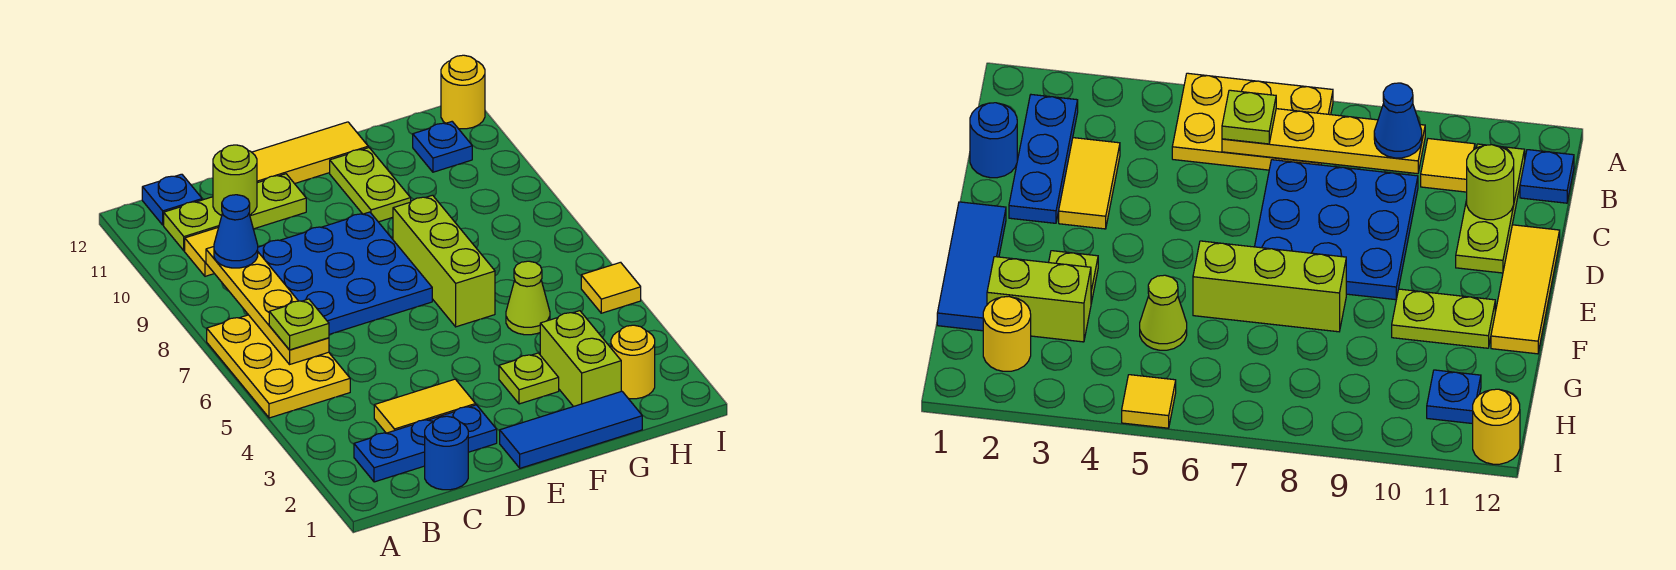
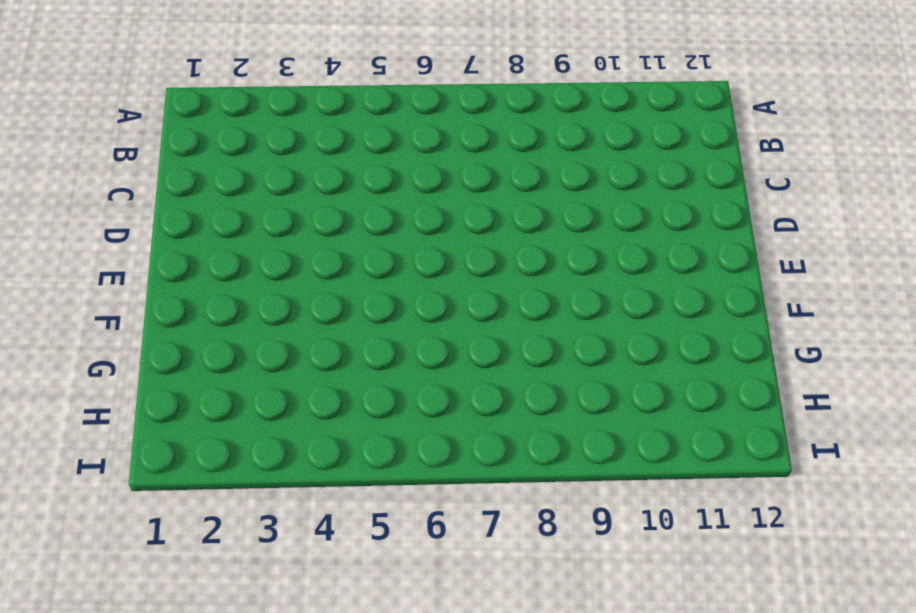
none -> yellow 2x3 plate [207,315,350,418]
none -> blue 1x3 plate [354,405,497,482]
none -> yellow 1x1 tile [185,228,218,276]

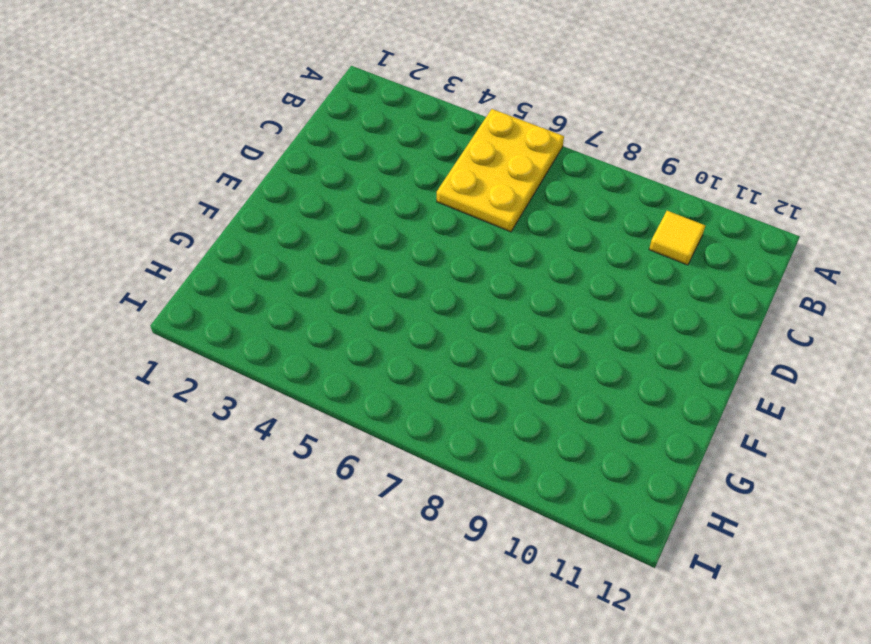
yellow 2x3 plate [437,109,564,232] -> yellow 2x3 plate turned to [207,315,350,418]
none -> blue 1x3 plate [354,405,497,482]
none -> lime 1x3 plate [164,174,306,251]
none -> blue 1x1 plate [142,174,202,225]

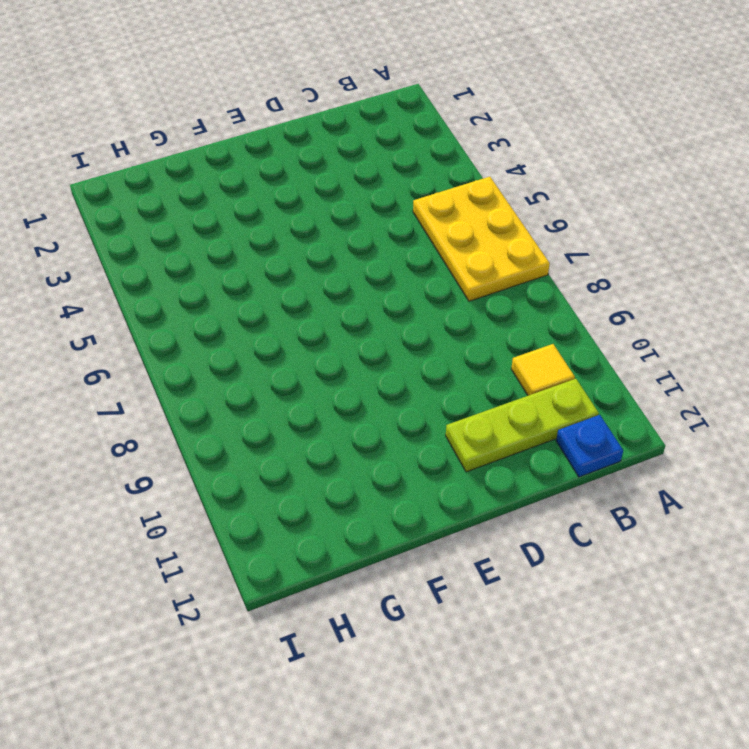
none -> blue 1x3 plate [354,405,497,482]
none -> blue 1x1 round brick [425,416,468,490]
none -> yellow 1x2 tile [374,379,476,433]

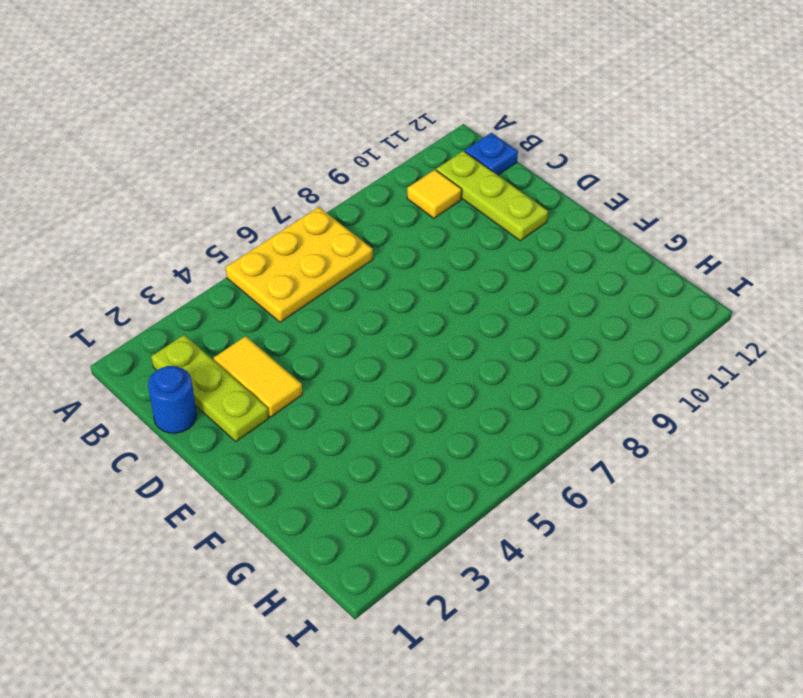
lime 1x3 plate [151,335,269,442] -> blue 1x3 plate [354,405,497,482]
none -> blue 3x3 plate [258,212,432,334]
none -> yellow 1x3 tile [252,122,368,184]
none -> blue 1x3 tile [500,391,642,468]

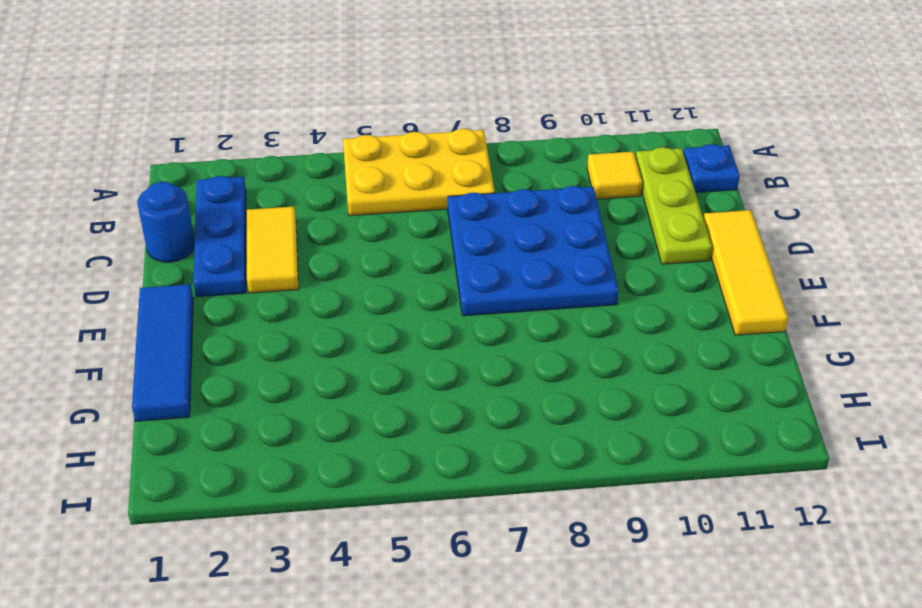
none -> lime 1x1 plate [499,353,559,404]
none -> lime 1x3 brick [393,195,495,327]
none -> lime 1x2 plate [330,148,411,222]

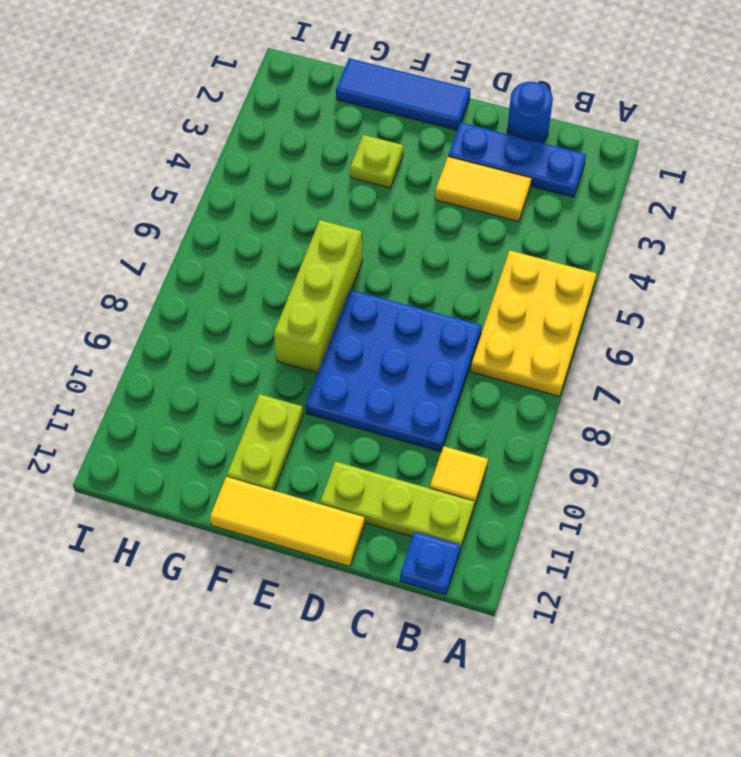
none -> lime 1x2 brick [540,311,621,407]
none -> lime 1x1 cone [506,261,550,335]
none -> yellow 1x1 round brick [611,325,655,399]

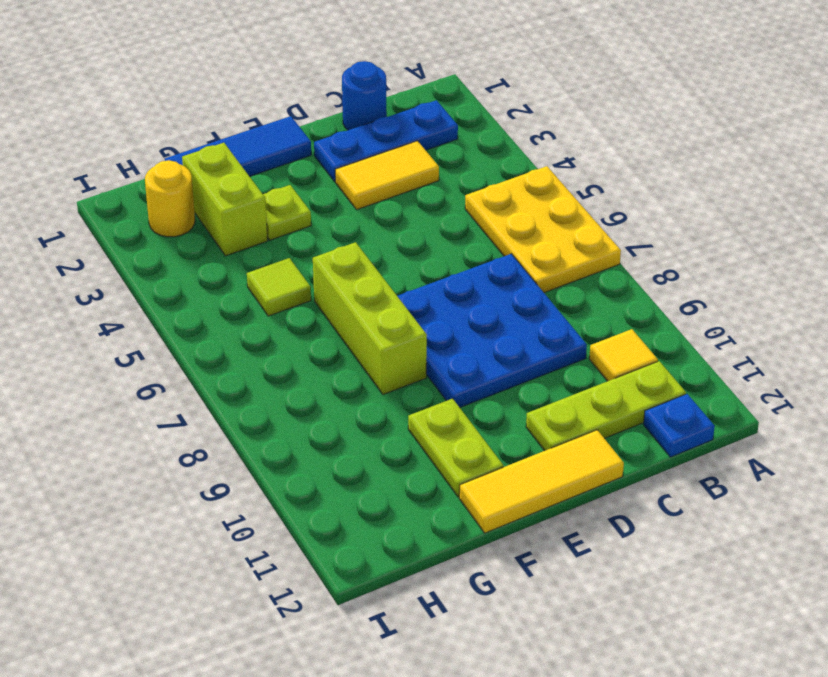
lime 1x1 tile [247,258,311,316] -> lime 1x1 cone [506,261,550,335]
none -> blue 1x1 plate [413,122,472,172]
none -> yellow 1x1 tile [581,262,641,313]
none -> yellow 1x1 round brick [441,55,485,129]

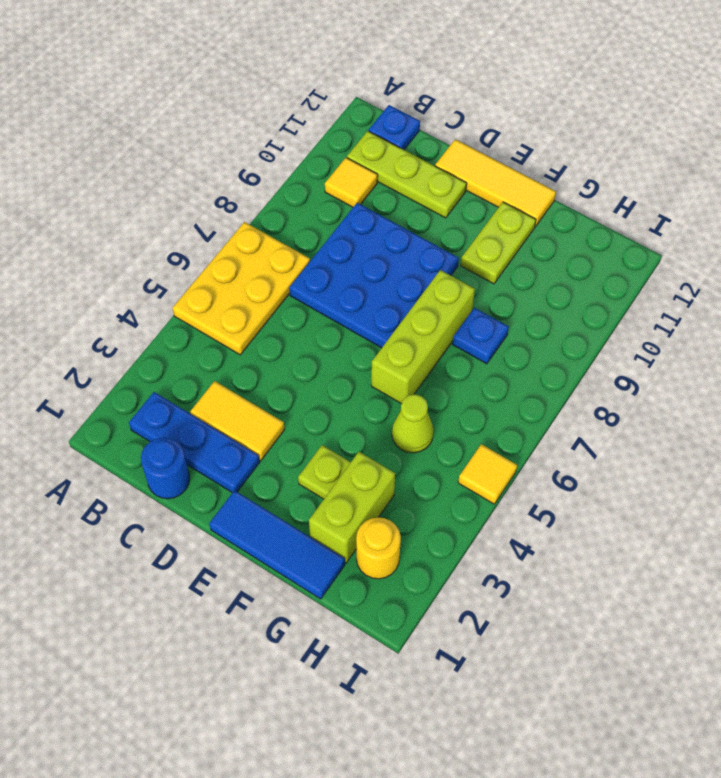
blue 1x1 plate [453,308,509,364] -> blue 1x1 plate moved to [413,122,472,172]
none -> yellow 1x1 round brick [441,55,485,129]
none -> yellow 1x4 plate [206,247,329,364]
none -> lime 1x1 round brick [213,145,257,215]

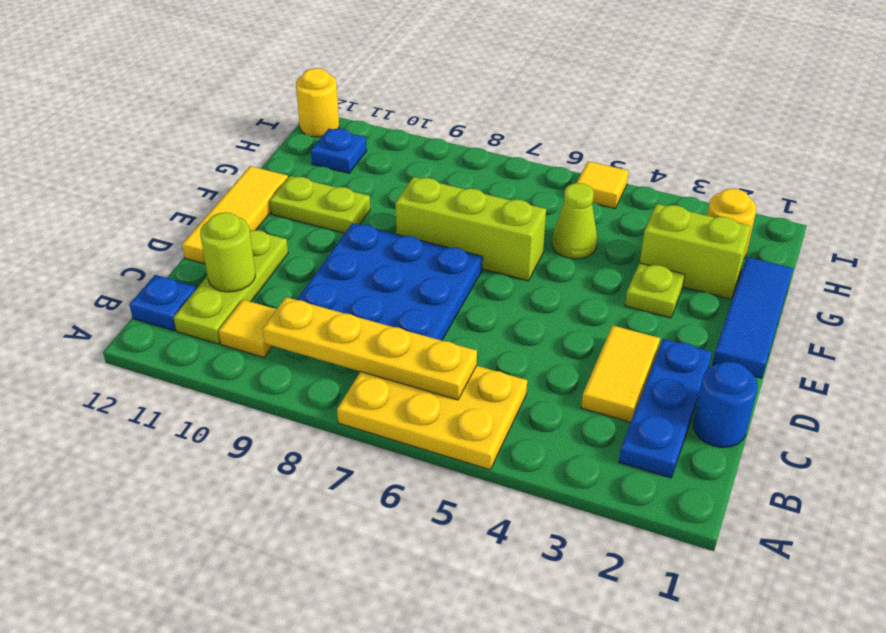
none -> lime 1x1 plate [269,299,329,350]
none -> blue 1x1 cone [214,195,258,268]

